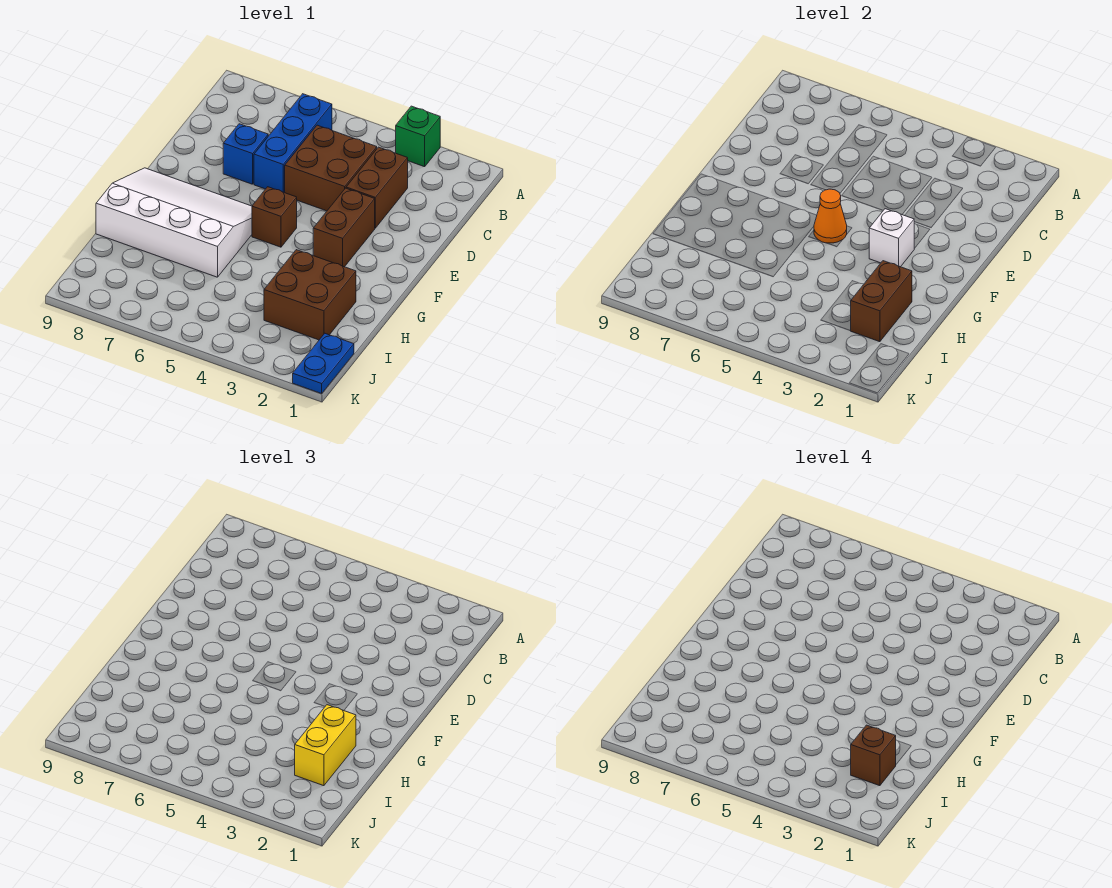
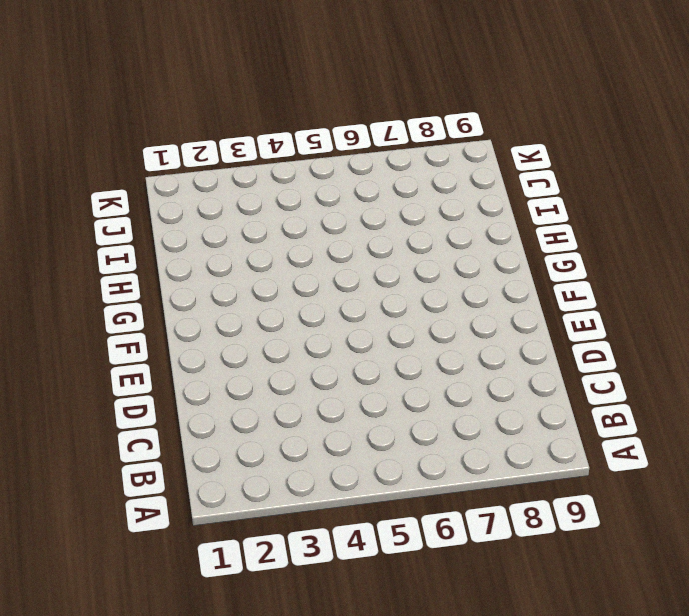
none -> green 1x1 brick [396,106,440,167]
none -> blue 1x3 brick [254,94,332,193]
none -> brown 1x2 brick [346,147,408,228]

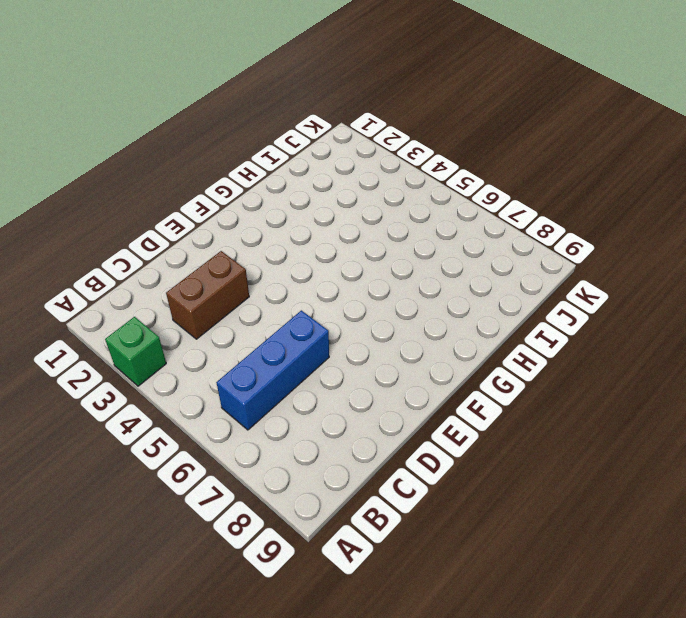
none -> brown 2x2 brick [285,125,377,211]
none -> blue 1x1 brick [223,124,268,184]
none -> brown 1x2 brick [313,188,375,267]

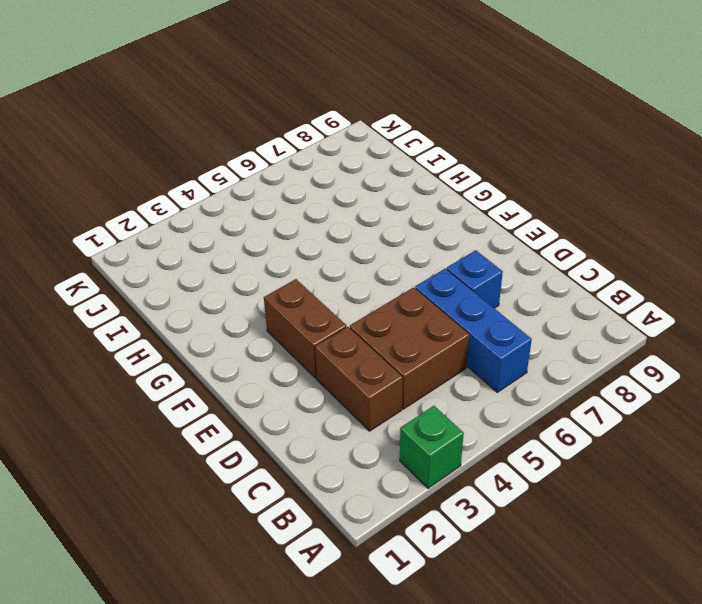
none -> brown 1x1 brick [252,187,297,247]
none -> white 3x4 slope [96,168,252,277]
none -> brown 2x2 brick [264,250,356,340]

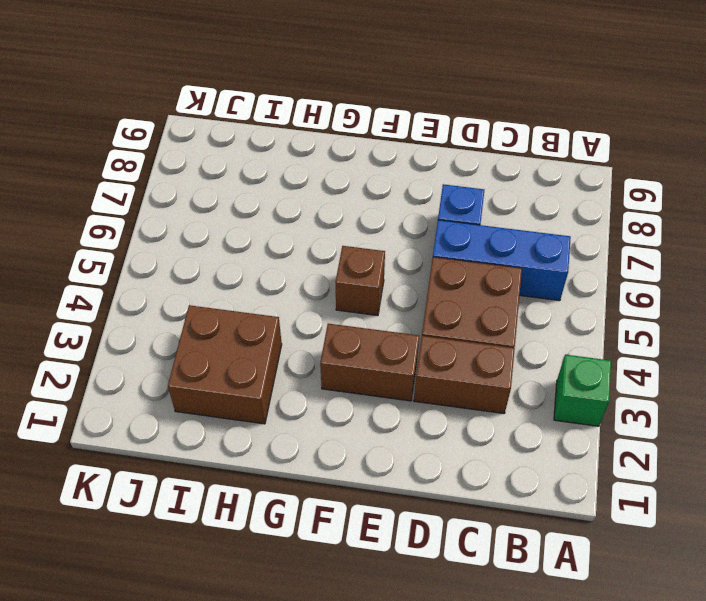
none -> white 3x4 slope [96,168,252,277]
none -> blue 1x2 plate [293,334,354,394]
none -> white 1x1 brick [869,209,914,267]

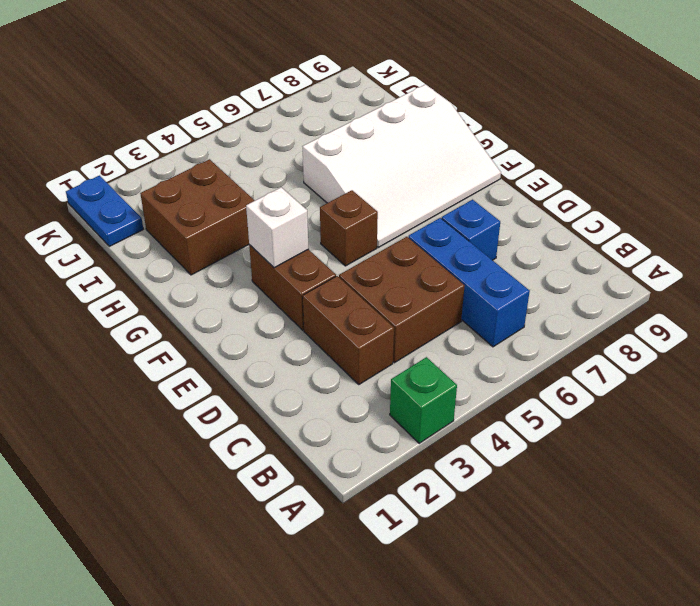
none -> orange 1x1 cone [814,189,847,243]
none -> brown 1x2 brick [851,261,912,342]
none -> yellow 1x2 brick [295,705,356,786]

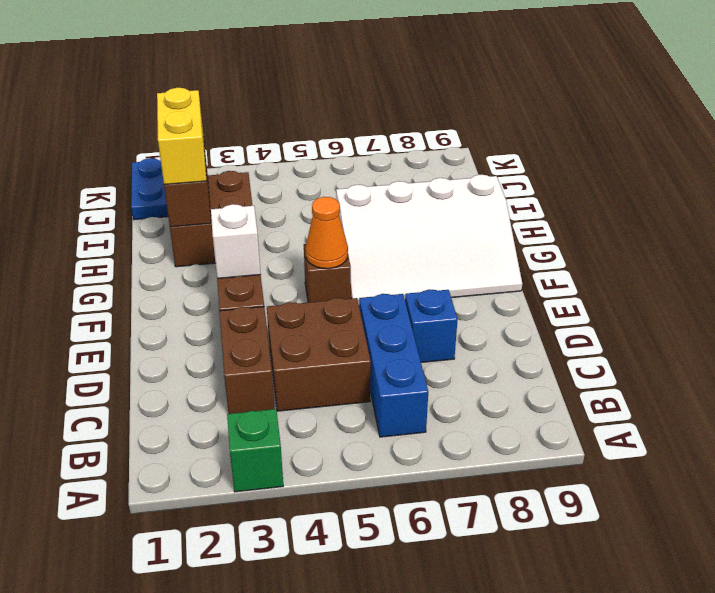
none -> brown 1x1 brick [851,725,896,786]

